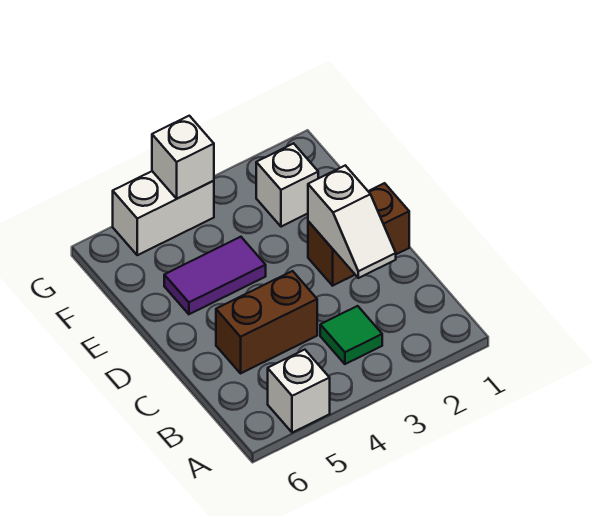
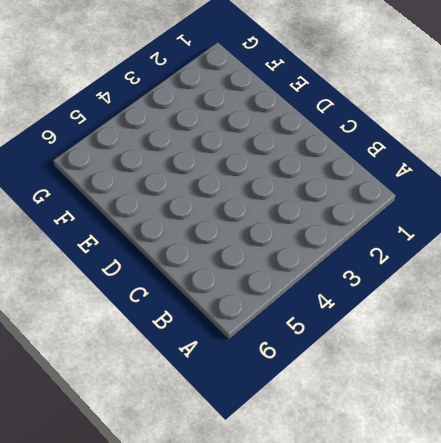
none -> white 1x1 brick [268,350,330,433]
none -> green 1x1 tile [320,306,382,364]

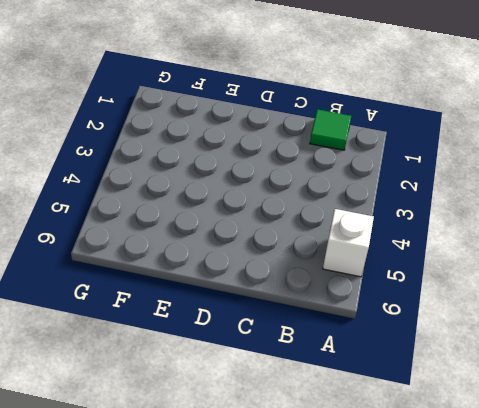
green 1x1 tile [310,109,351,150] -> green 1x1 tile moved to [320,306,382,364]
none -> brown 1x2 brick [216,271,317,373]
none -> brown 1x2 brick [308,183,409,286]

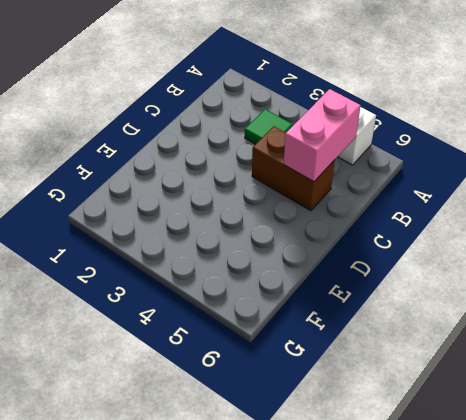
pink 1x2 brick [284,89,361,182] -> none
none -> brown 1x2 brick [308,183,409,286]
none -> purple 1x2 tile [164,237,266,314]

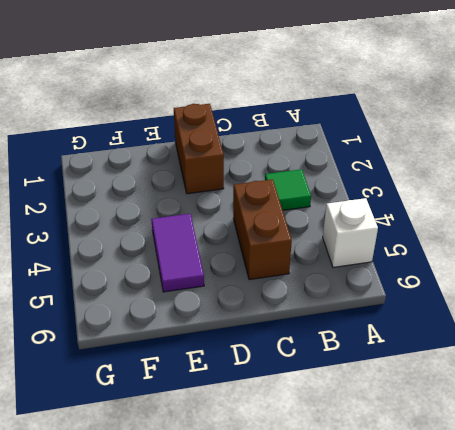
none -> white 1x1 brick [256,144,318,227]
none -> white 1x2 brick [113,171,214,255]

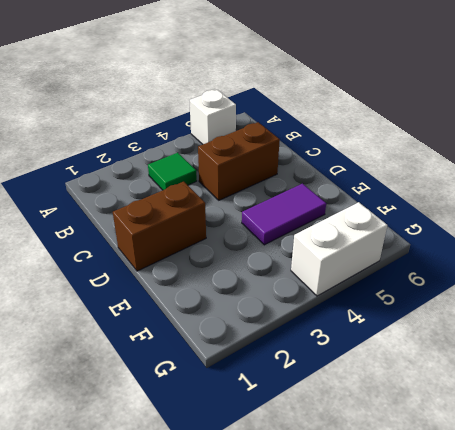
none -> white 1x1 brick [256,144,318,227]
none -> white 1x2 slope [308,165,396,278]

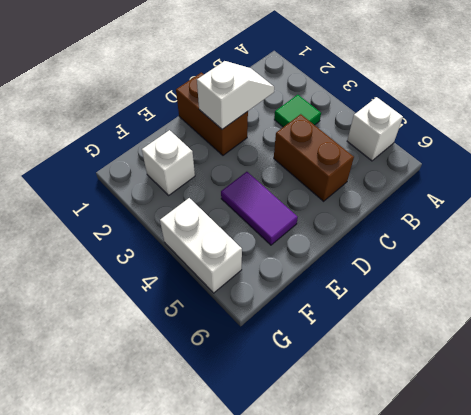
none -> white 1x1 brick [152,116,214,199]

